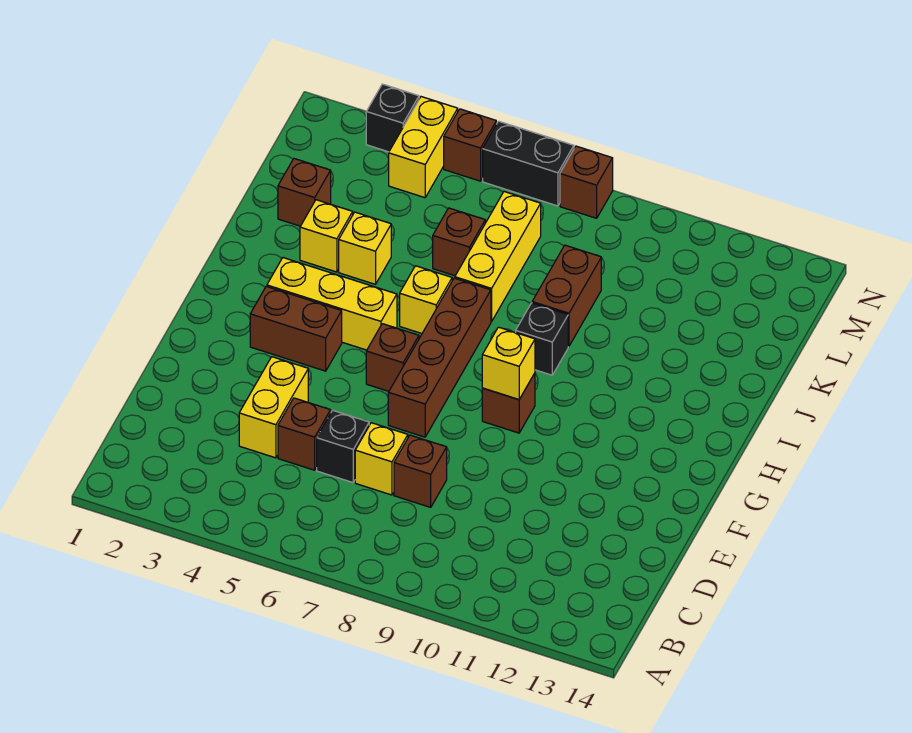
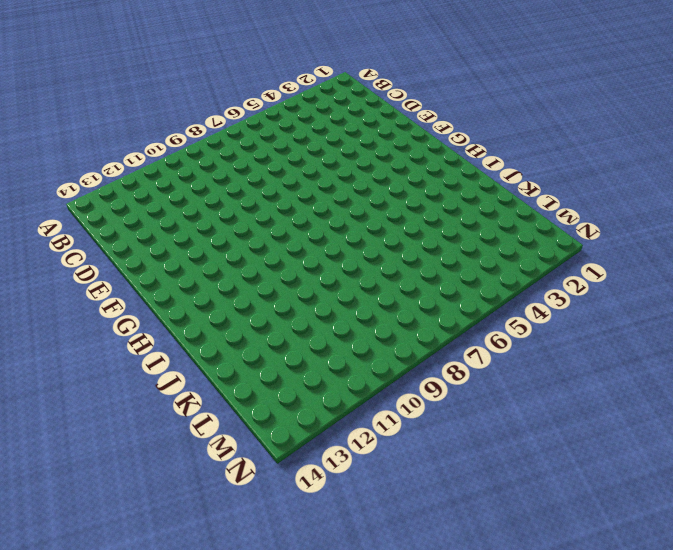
none -> yellow 1x2 brick [239,357,308,458]
none -> brown 1x1 brick [278,398,331,470]
none -> black 1x1 brick [317,410,369,483]

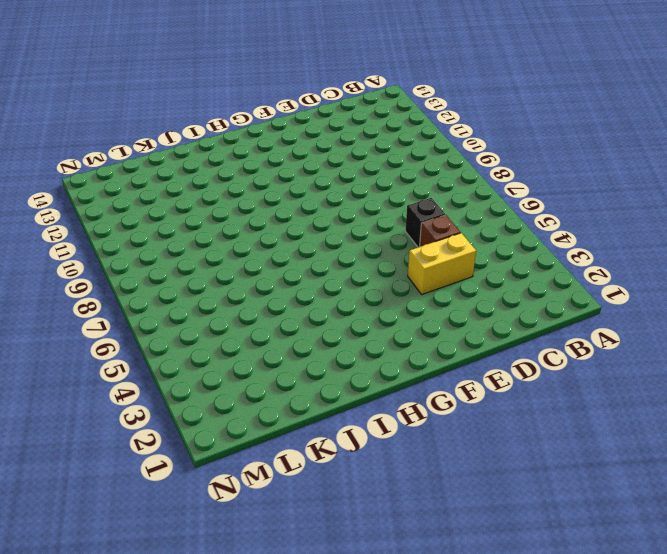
none -> yellow 1x1 brick [355,423,408,495]
none -> brown 1x1 brick [394,435,447,507]
none -> brown 1x4 brick [388,278,491,437]

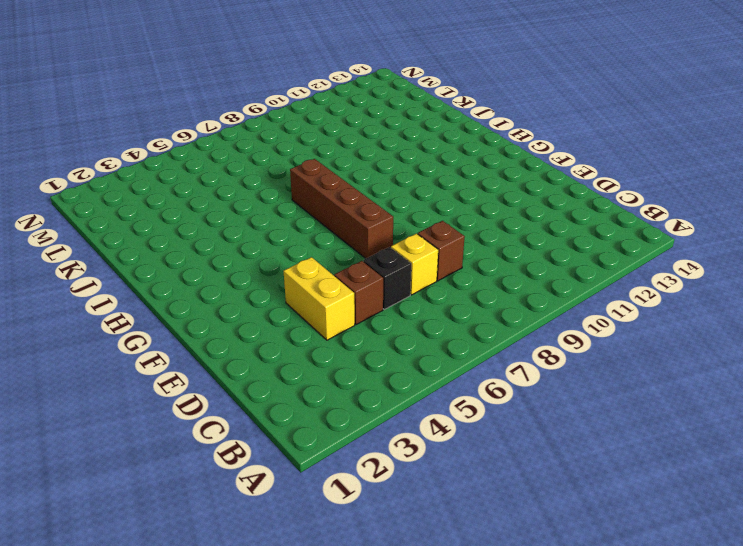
none -> brown 1x2 brick [250,286,342,371]
none -> brown 1x1 brick [366,324,419,391]
none -> brown 1x1 brick [482,373,535,433]

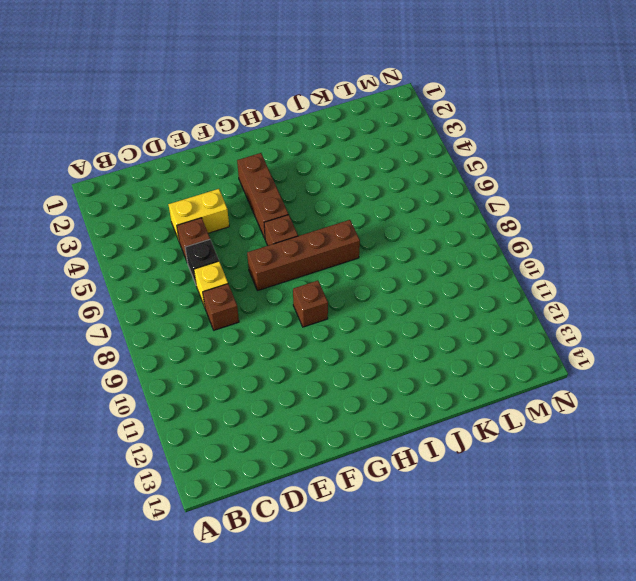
brown 1x3 brick [237,153,288,238] -> brown 1x2 brick [250,286,342,371]
none -> yellow 1x3 brick [267,258,397,350]
none -> yellow 1x1 brick [400,266,452,334]
none -> black 1x1 brick [516,303,568,375]

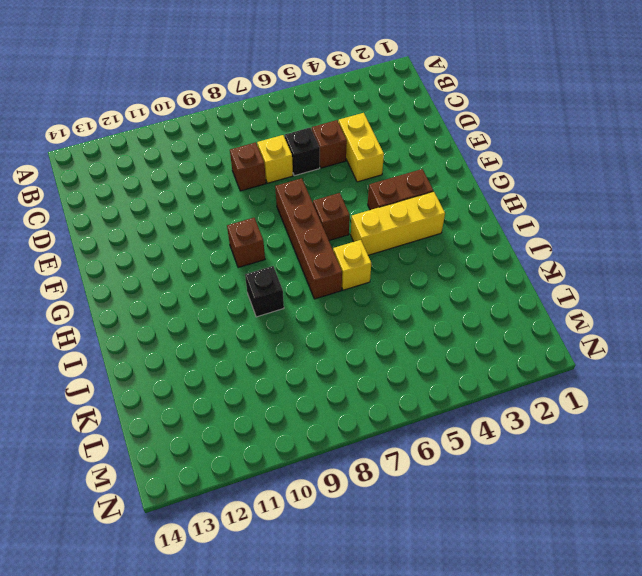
none -> yellow 1x1 brick [300,200,353,272]
none -> yellow 1x1 brick [339,212,391,284]
none -> yellow 1x3 brick [455,192,541,322]

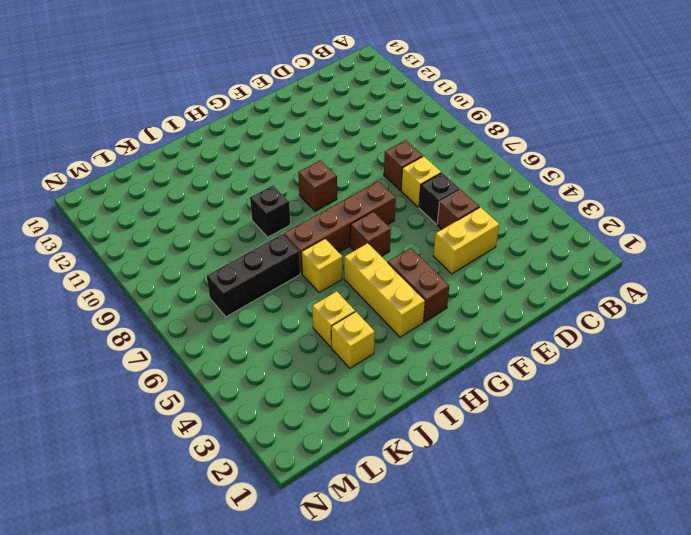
black 1x3 brick [207,234,300,317] -> yellow 1x3 brick [455,192,541,322]
none -> brown 1x2 brick [532,245,601,346]
none -> brown 1x1 brick [278,159,331,226]
none -> brown 1x1 brick [433,208,485,276]

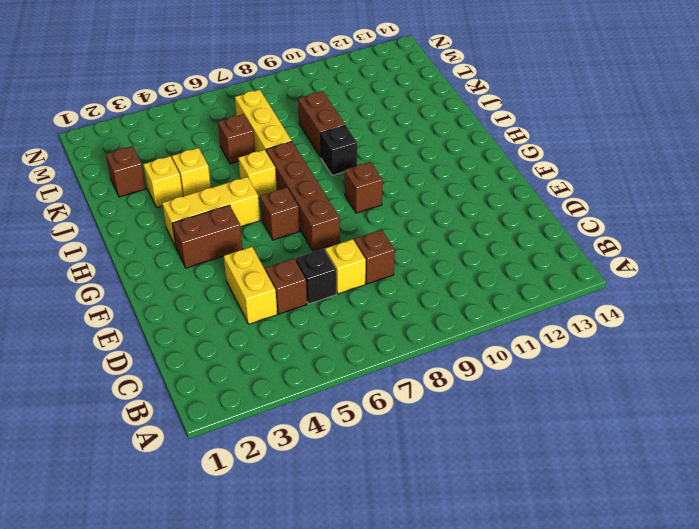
none -> yellow 1x2 brick [389,97,458,198]
none -> black 1x1 brick [366,84,419,152]
none -> brown 1x1 brick [444,109,496,181]

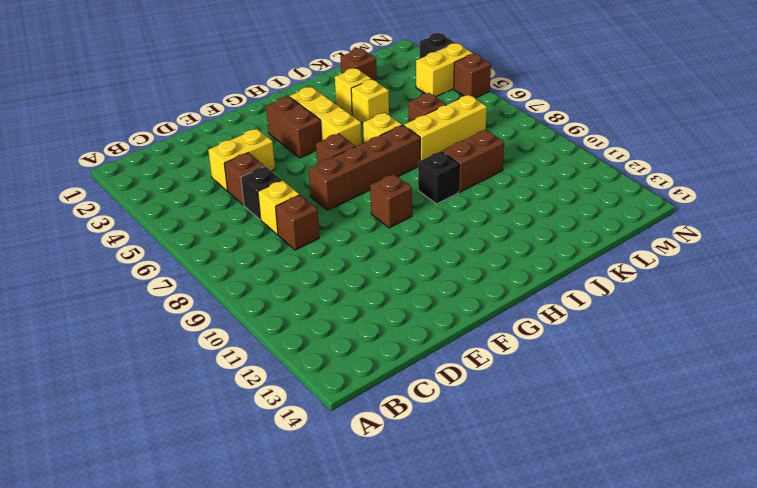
none -> black 1x2 brick [483,121,574,206]
none -> brown 1x1 brick [560,146,613,218]
none -> yellow 1x1 brick [482,327,535,400]

